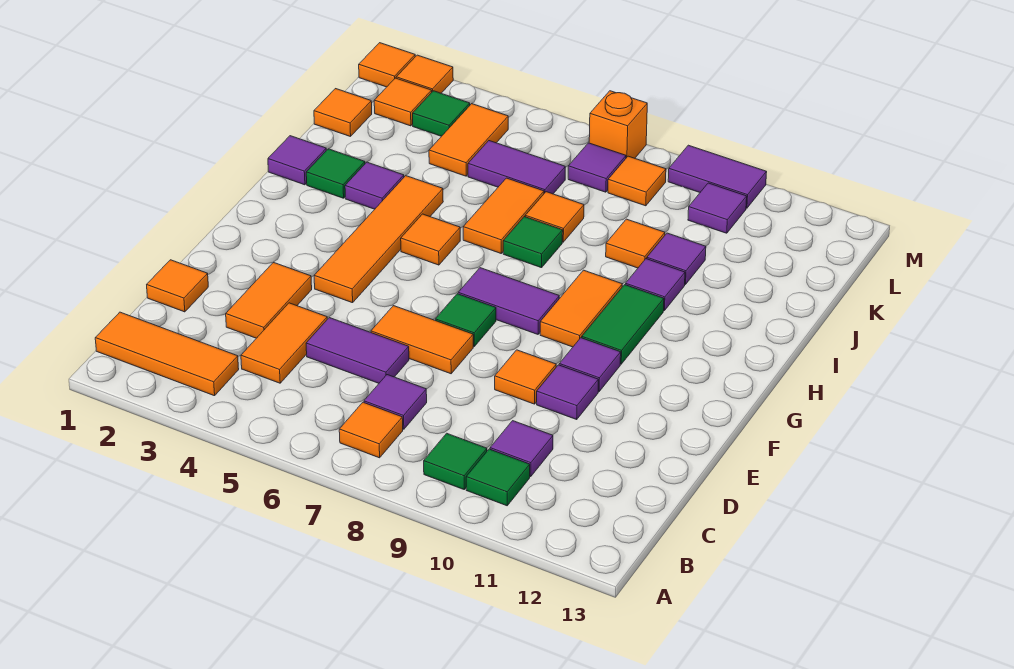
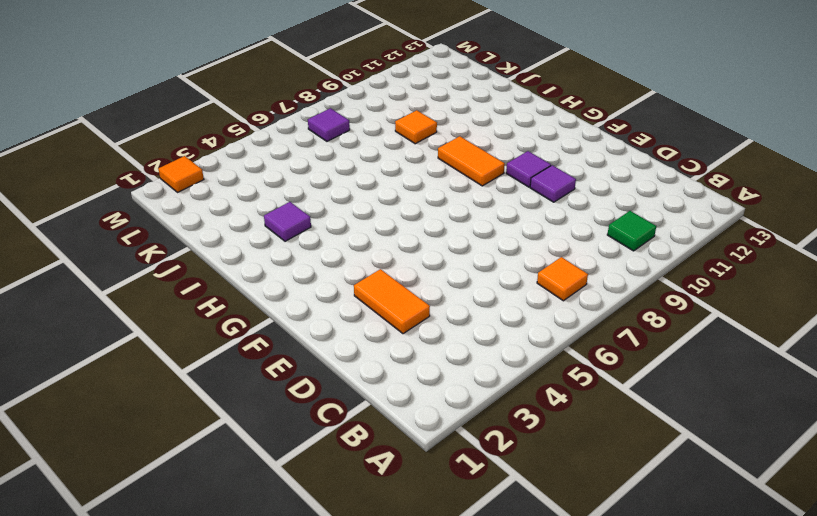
none -> orange 1x3 tile [95,312,239,396]
none -> green 1x1 tile [424,433,487,489]
none -> orange 1x2 tile [241,303,327,383]
none -> purple 1x1 tile [364,375,427,429]

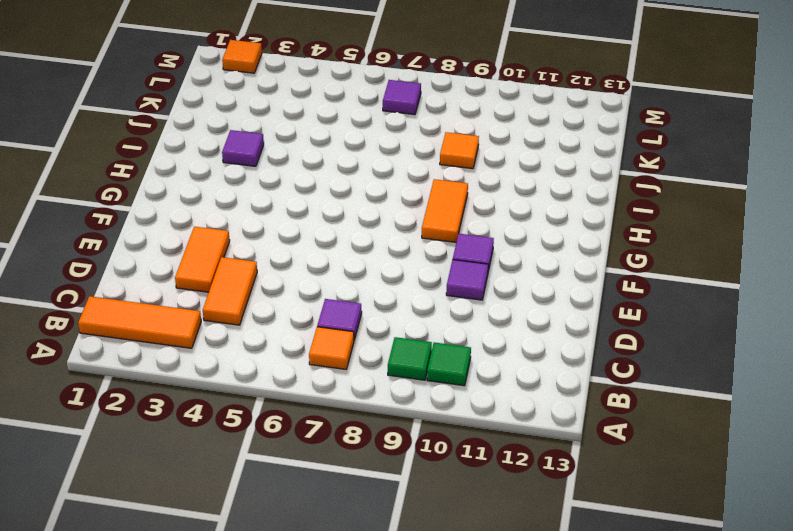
none -> purple 1x1 tile [490,421,553,477]
none -> orange 1x1 tile [147,260,208,312]
none -> purple 1x2 tile [306,318,409,383]
none -> orange 1x2 tile [371,306,473,374]

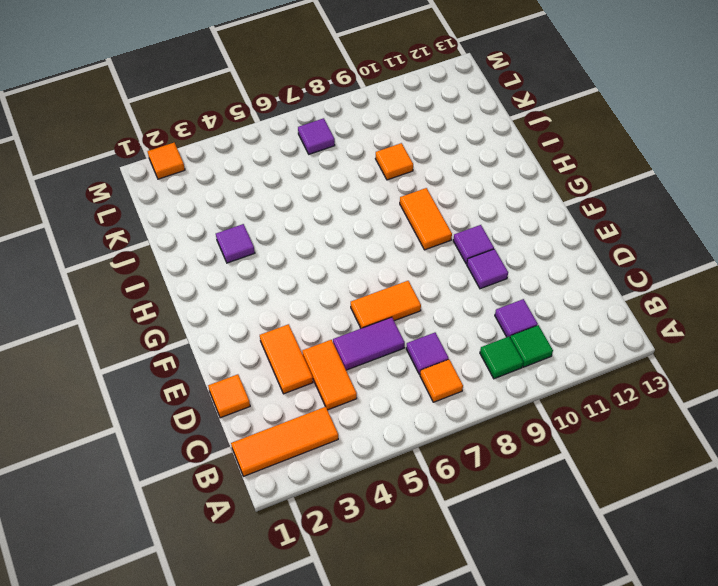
none -> orange 1x1 tile [495,350,556,404]
none -> orange 1x4 tile [314,176,443,303]
none -> green 1x1 tile [435,294,496,346]
none -> purple 1x2 tile [458,268,559,334]

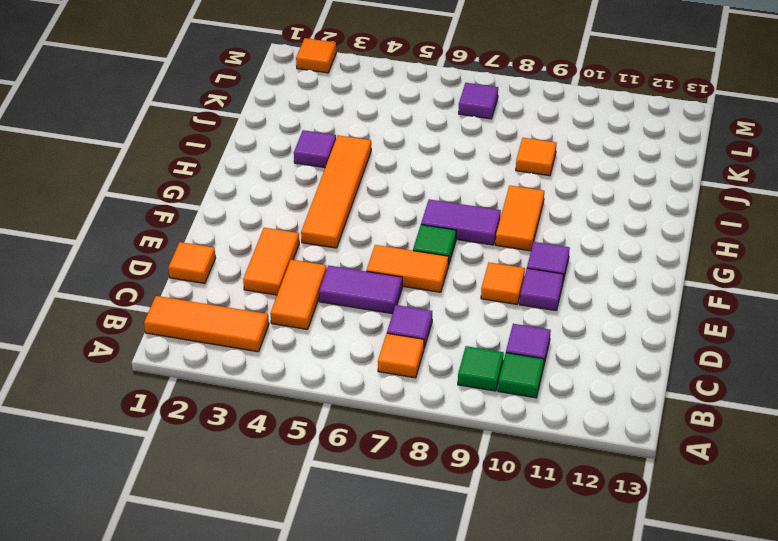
none -> green 1x2 tile [582,285,664,364]
none -> orange 1x1 tile [401,214,460,265]
none -> purple 1x1 tile [268,136,326,185]
none -> green 1x1 tile [306,149,365,198]

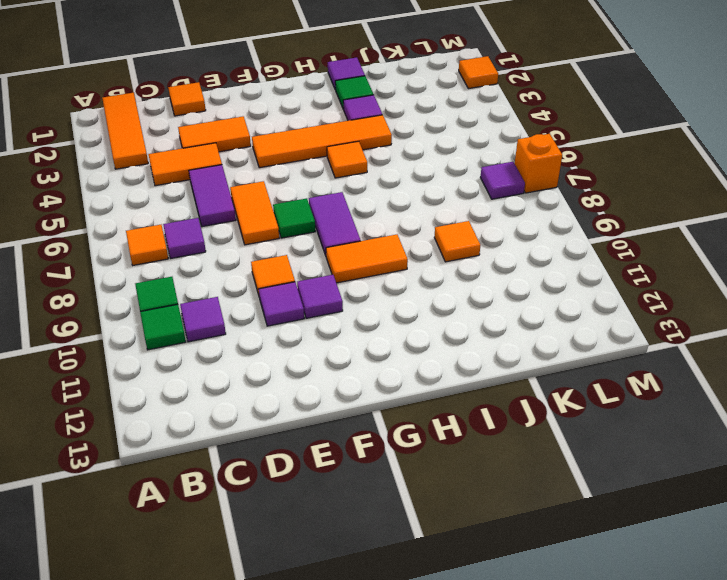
none -> green 1x2 tile [582,285,664,364]
none -> orange 1x2 tile [463,178,544,253]
none -> green 1x1 tile [503,217,563,268]
none -> purple 1x1 tile [625,259,685,310]

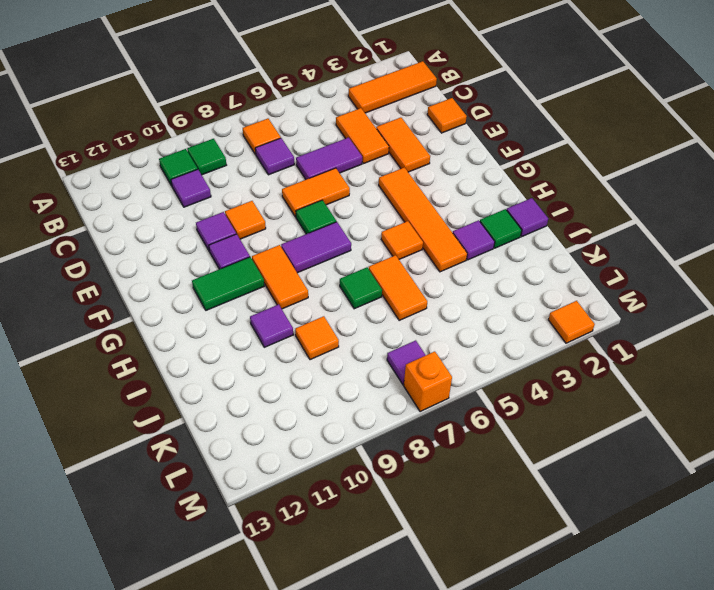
green 1x2 tile [192,257,264,310] -> green 1x2 tile turned to [582,285,664,364]
none -> orange 1x1 tile [525,192,584,242]
none -> purple 1x1 tile [647,233,706,285]
none -> orange 1x1 tile [314,89,372,137]
none -> orange 1x2 tile [429,104,508,176]

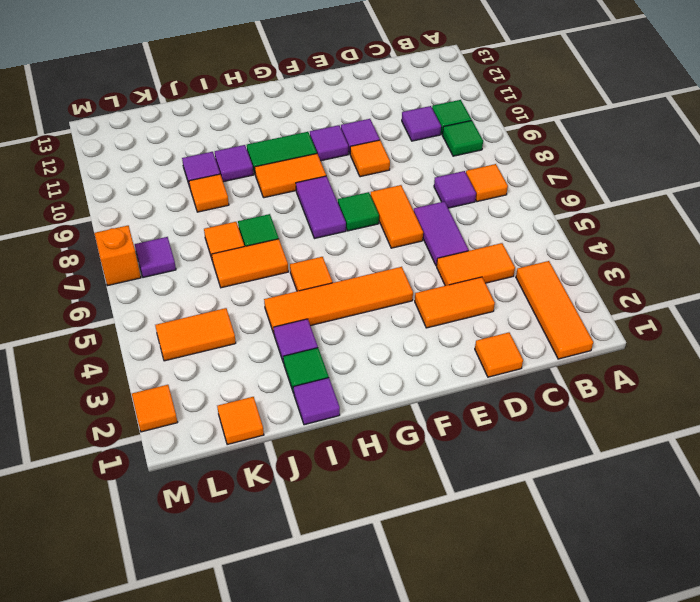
none -> purple 1x2 tile [468,141,565,194]
none -> orange 1x1 tile [374,78,432,126]
none -> green 1x1 tile [413,91,470,136]
none -> orange 1x1 tile [608,156,666,206]

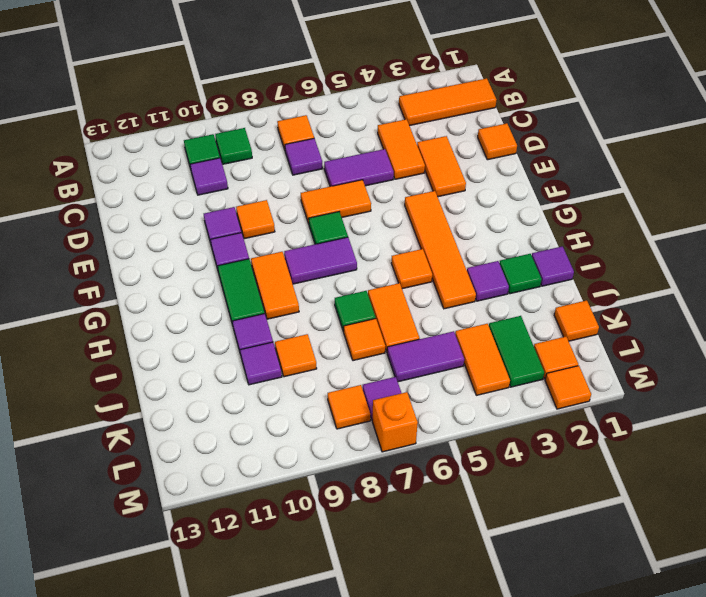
green 1x2 tile [489,316,544,387] -> green 1x1 tile [413,91,470,136]
none -> purple 1x1 tile [688,183,747,233]
none -> orange 1x1 tile [359,43,415,87]
none -> purple 1x2 tile [668,145,767,208]

